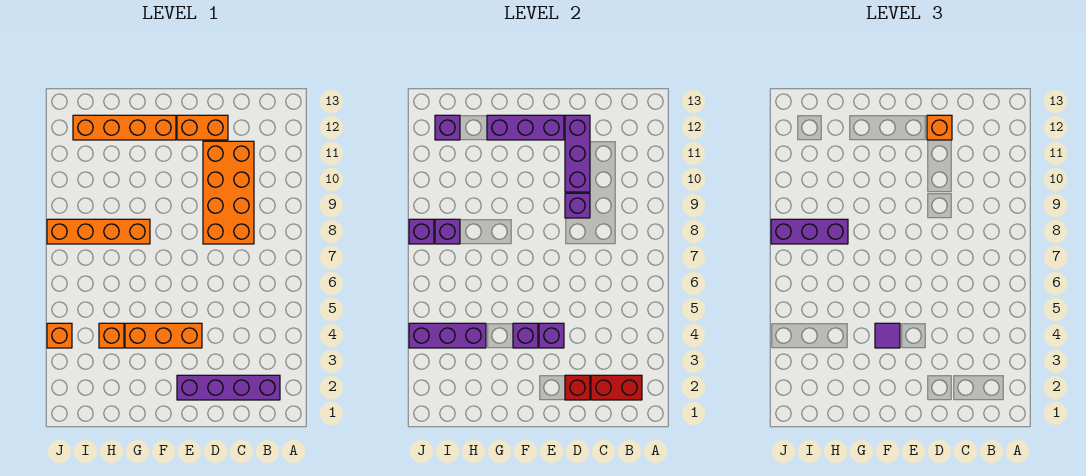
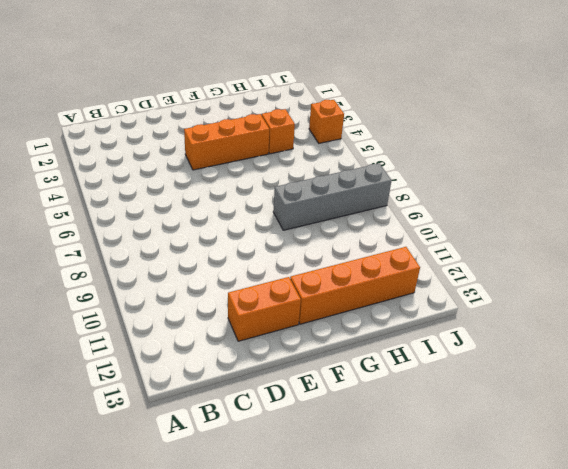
grey 1x4 brick [273,163,392,230] -> orange 1x4 brick [47,219,150,244]
none -> purple 1x4 brick [177,375,280,400]
none -> orange 2x4 brick [203,141,254,244]
none -> red 1x2 brick [591,375,642,400]

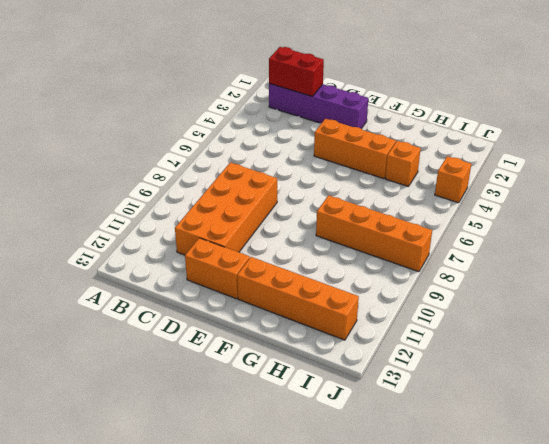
none -> red 1x1 brick [565,375,590,400]
none -> purple 1x1 brick [565,193,590,218]
none -> purple 1x3 brick [565,115,590,192]

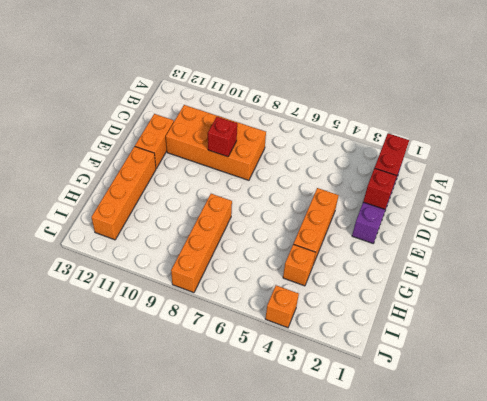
red 1x1 brick [208,117,237,157] -> purple 1x1 brick [565,193,590,218]
none -> purple 1x3 brick [565,115,590,192]
none -> purple 1x1 brick [539,323,564,348]
none -> purple 1x3 brick [487,115,564,140]

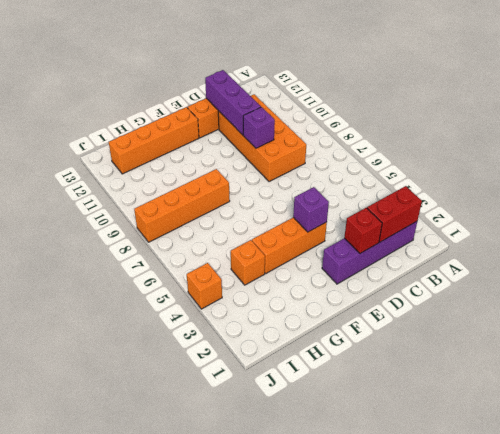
none -> purple 1x3 brick [487,115,564,140]
none -> purple 1x1 brick [513,323,538,348]
none -> purple 1x3 brick [409,323,486,348]

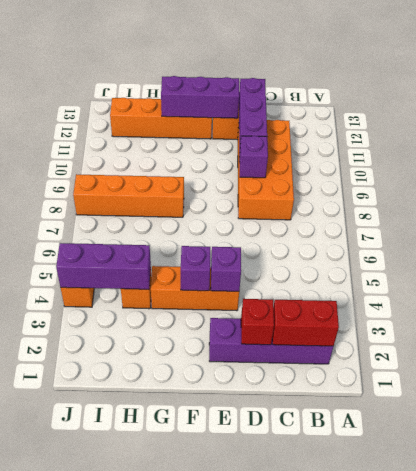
none -> purple 1x1 brick [435,219,460,244]
none -> purple 1x1 brick [435,115,460,140]
none -> purple 1x1 brick [409,219,434,244]

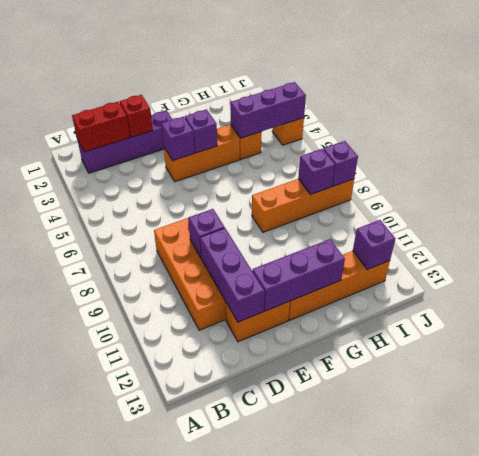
none -> orange 1x1 brick [927,115,952,140]
none -> purple 1x1 tile [875,323,900,348]
none -> purple 1x3 brick [771,219,848,244]

